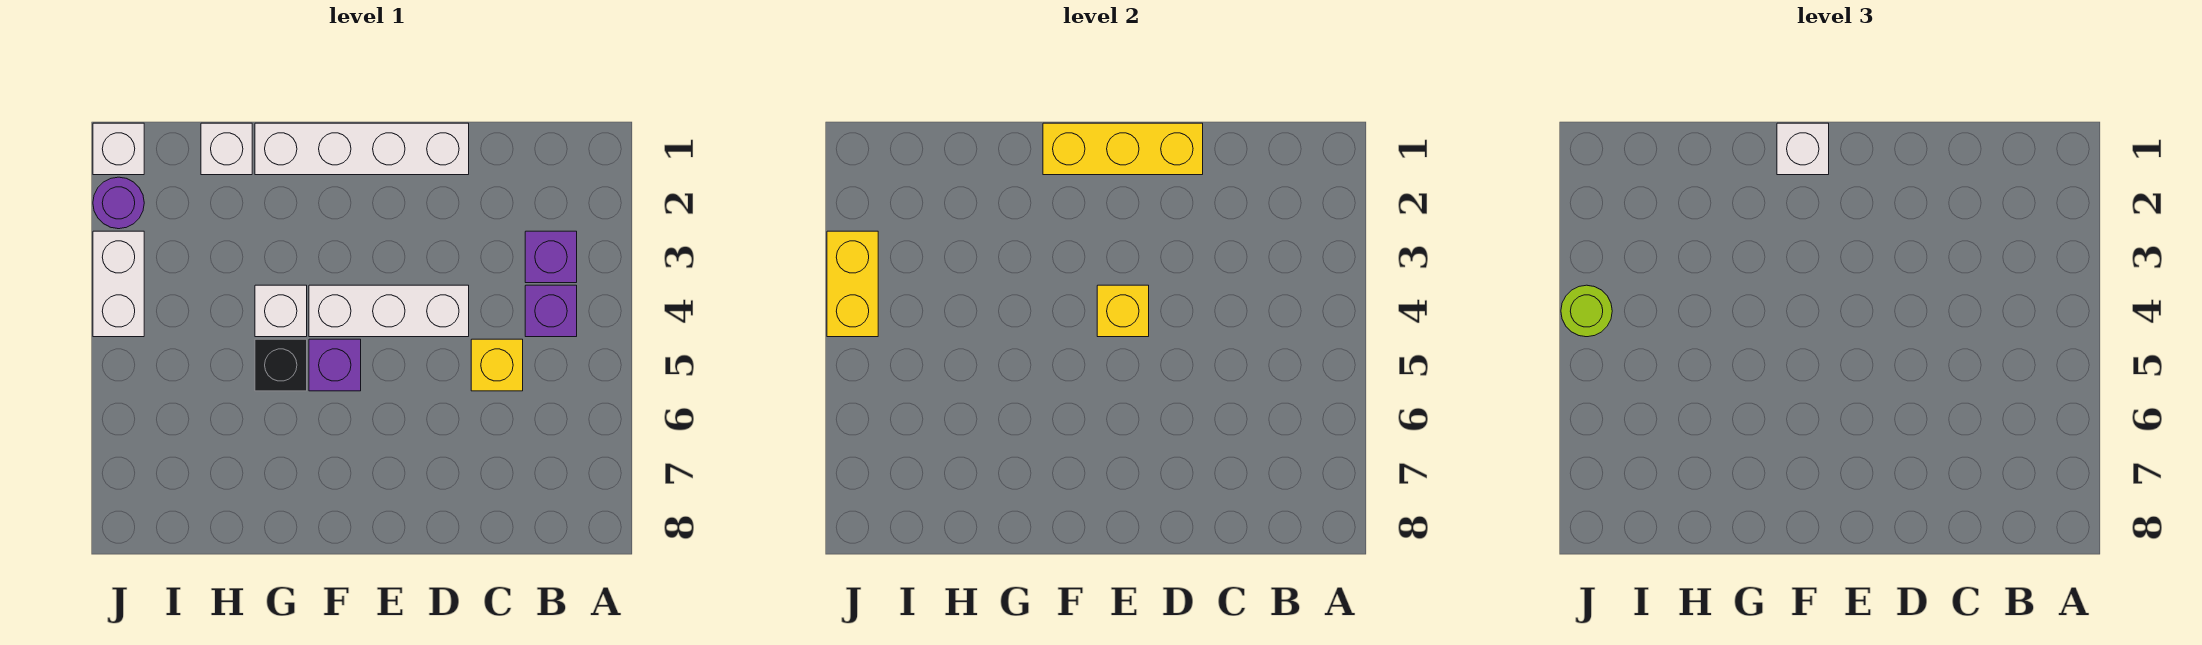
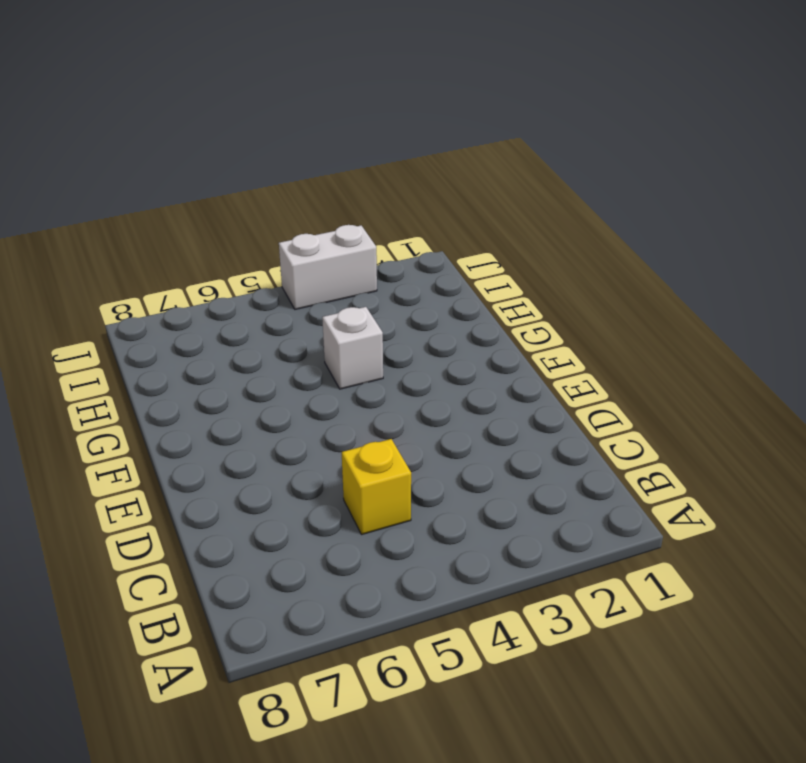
none -> purple 1x1 brick [525,231,577,283]
none -> purple 1x1 brick [525,285,577,337]
none -> white 1x4 brick [255,123,469,175]

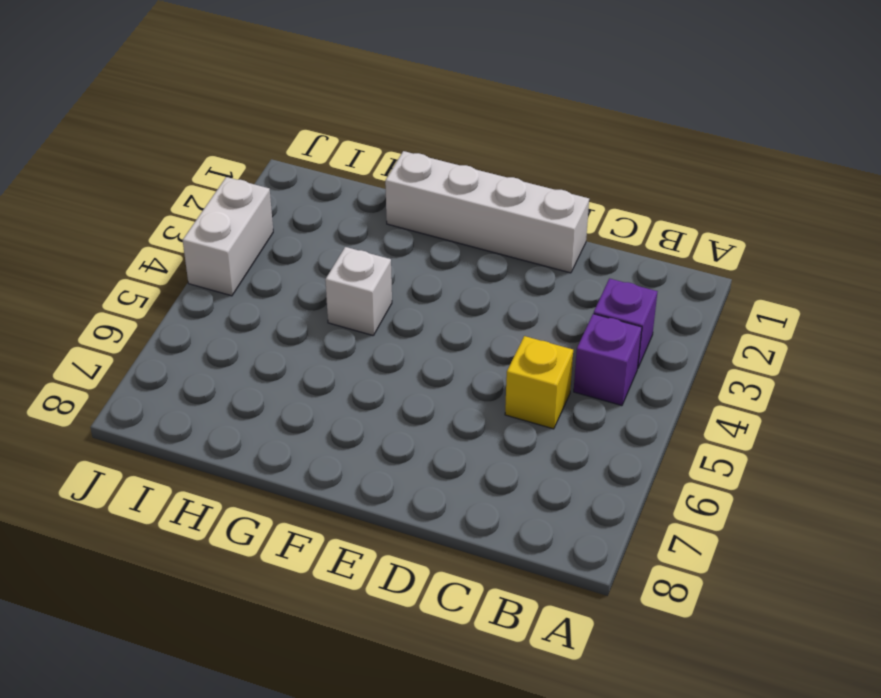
none -> white 1x3 brick [309,285,469,337]
none -> purple 1x1 brick [309,339,361,391]
none -> black 1x1 brick [255,339,307,391]

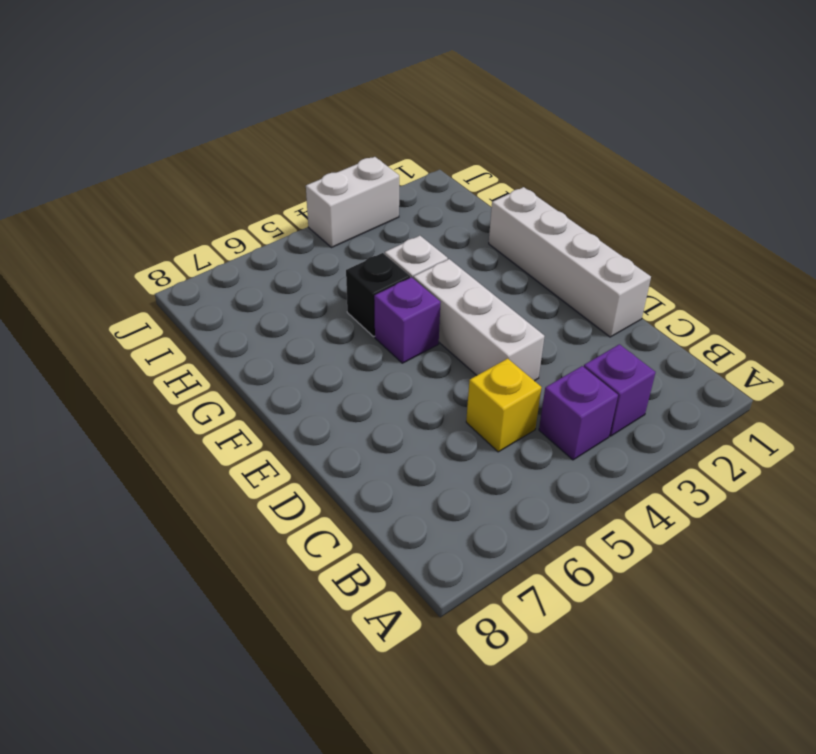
none -> white 1x1 brick [201,123,252,175]
none -> white 1x1 brick [93,123,144,175]
none -> purple 1x1 round brick [93,177,144,229]

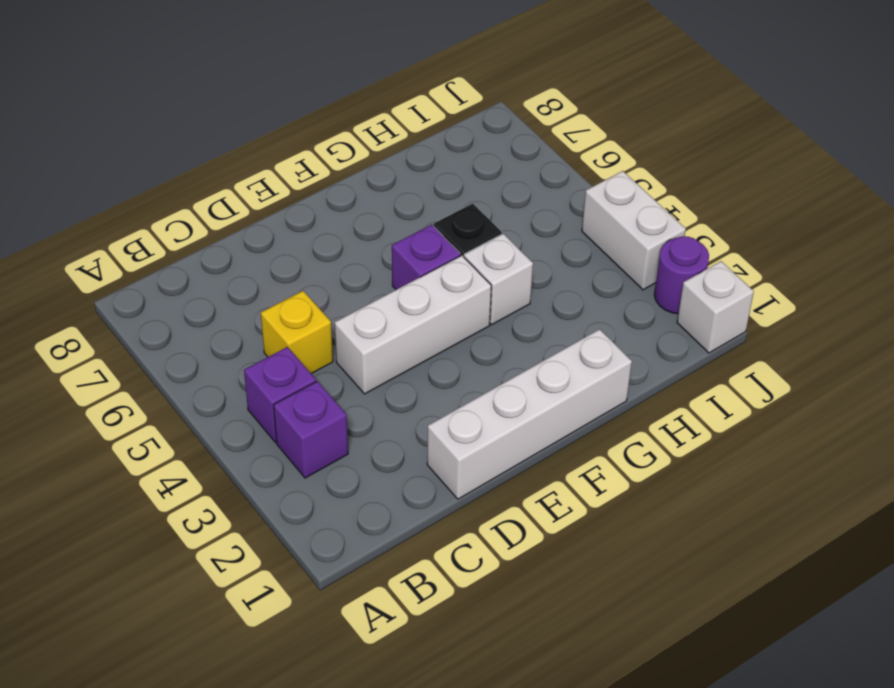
none -> white 1x1 brick [201,123,252,175]
none -> yellow 1x3 brick [1043,123,1203,175]
none -> yellow 1x1 brick [1097,285,1149,337]

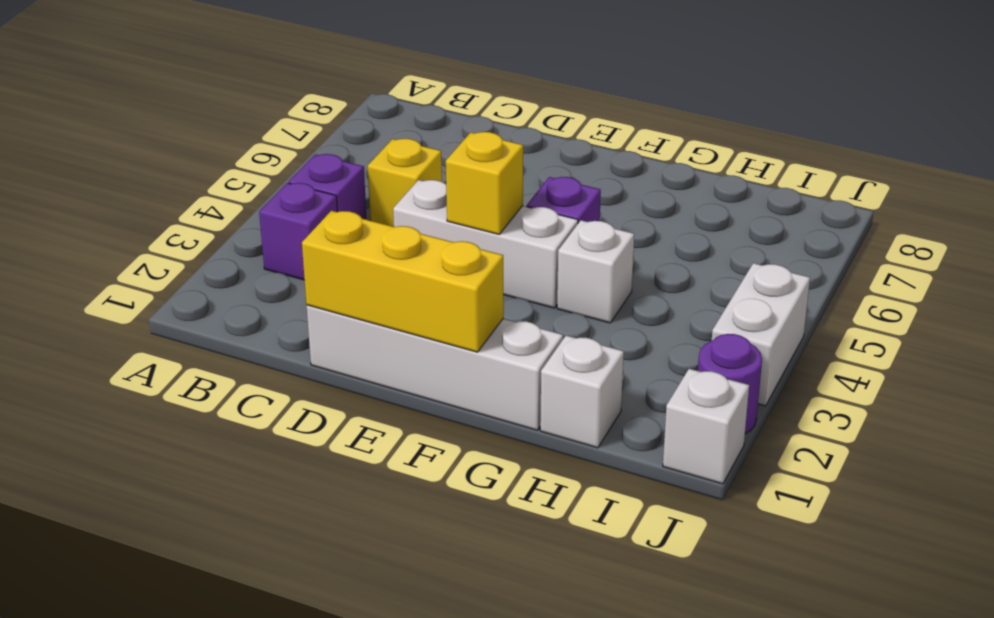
none -> black 1x1 brick [255,339,307,391]
none -> yellow 1x2 brick [827,231,878,337]
none -> white 1x1 brick [1777,123,1829,175]

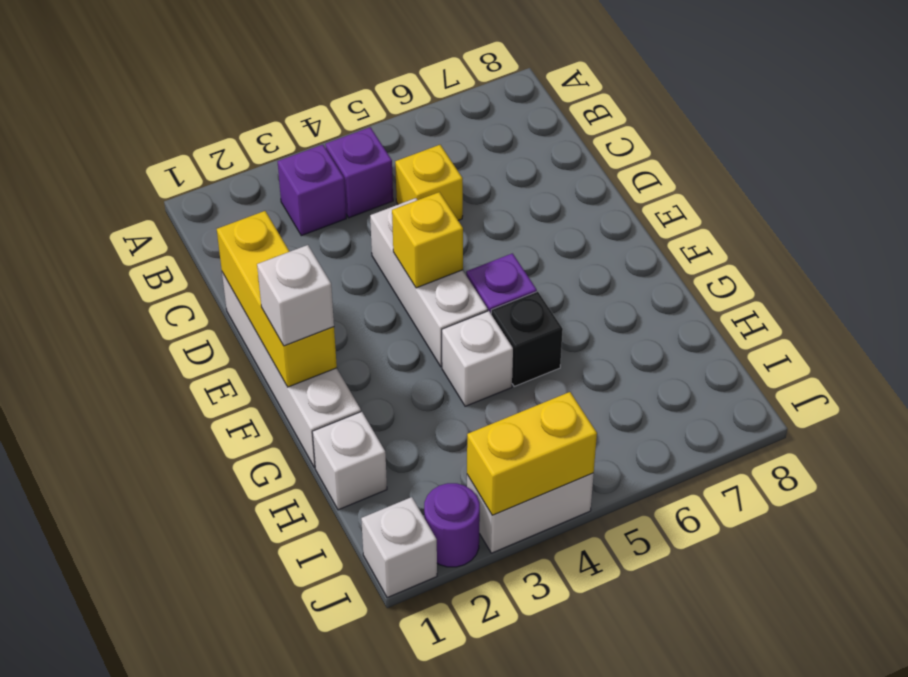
none -> lime 1x1 round brick [1561,285,1612,337]

